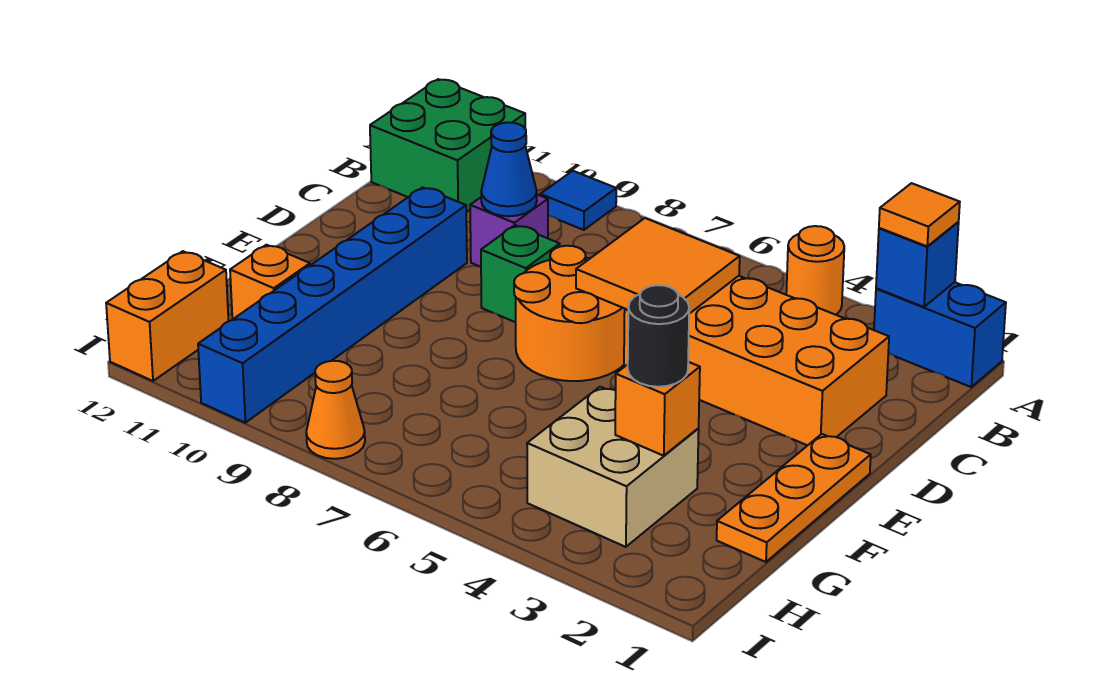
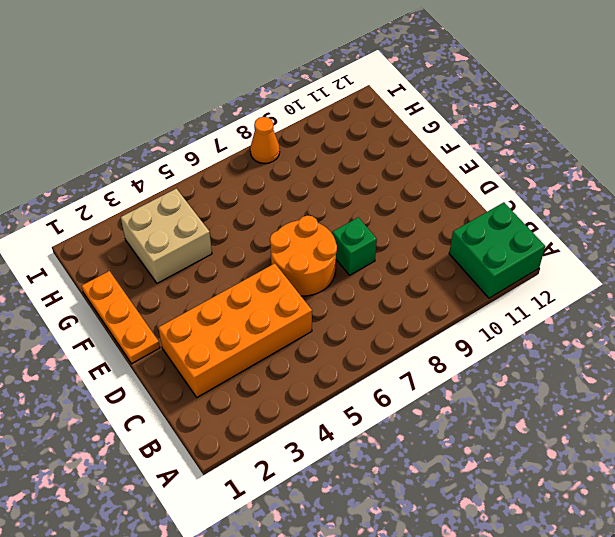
none -> blue 1x2 brick [874,282,1006,387]
none -> orange 1x1 round brick [786,226,844,315]
none -> blue 1x1 tile [540,171,616,230]

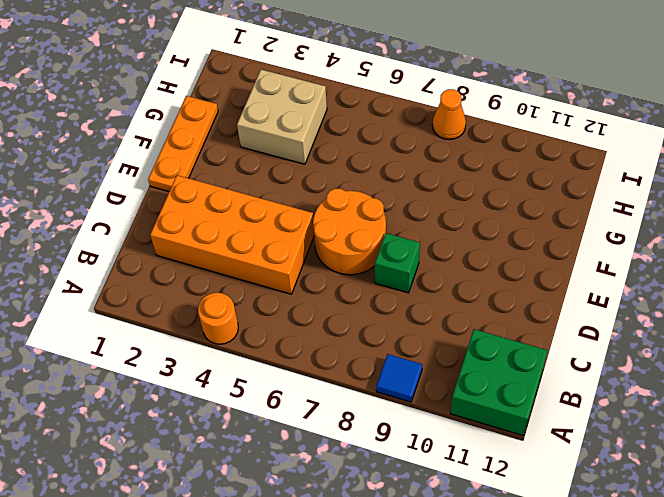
none -> blue 1x2 brick [874,282,1006,387]
none -> purple 1x1 brick [470,195,548,267]
none -> blue 1x6 brick [198,187,467,423]

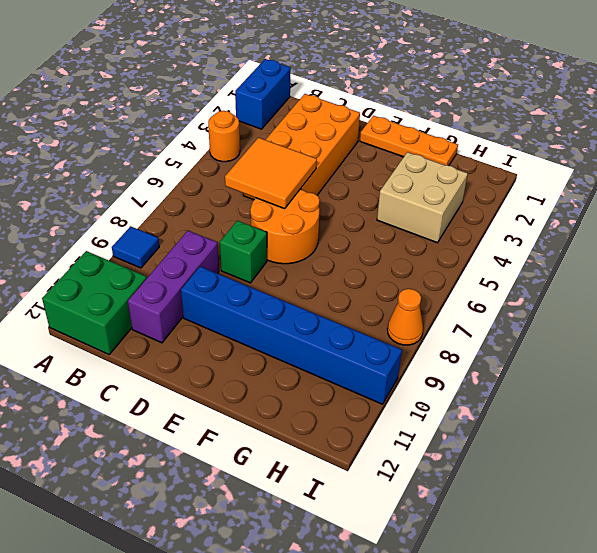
purple 1x3 brick [128,231,219,343] -> purple 1x1 brick [470,195,548,267]
none -> orange 1x1 brick [230,245,310,319]
none -> orange 1x2 brick [106,251,228,381]
none -> blue 1x1 brick [876,222,959,307]

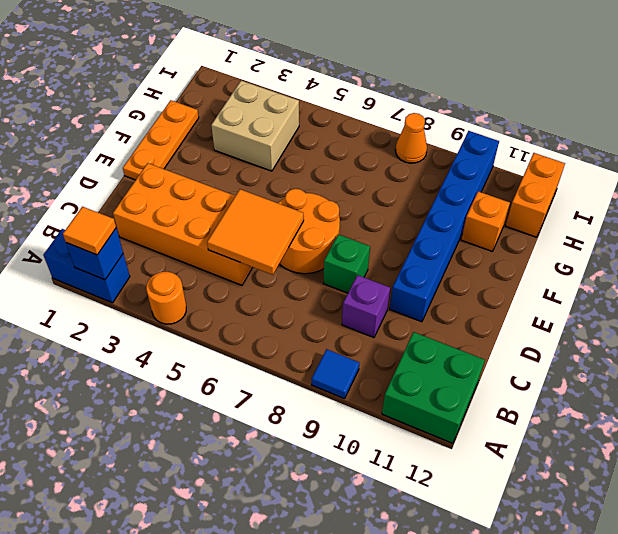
none -> blue 1x1 cone [481,122,537,216]
none -> orange 1x1 brick [615,362,700,456]
none -> black 1x1 round brick [628,285,689,387]

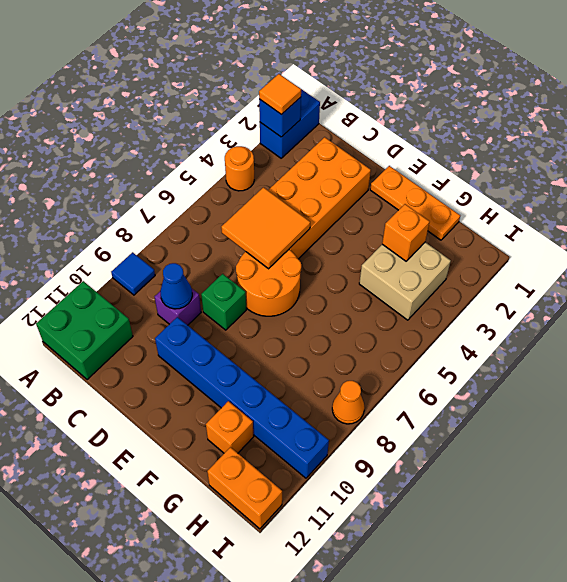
none -> black 1x1 round brick [628,285,689,387]

